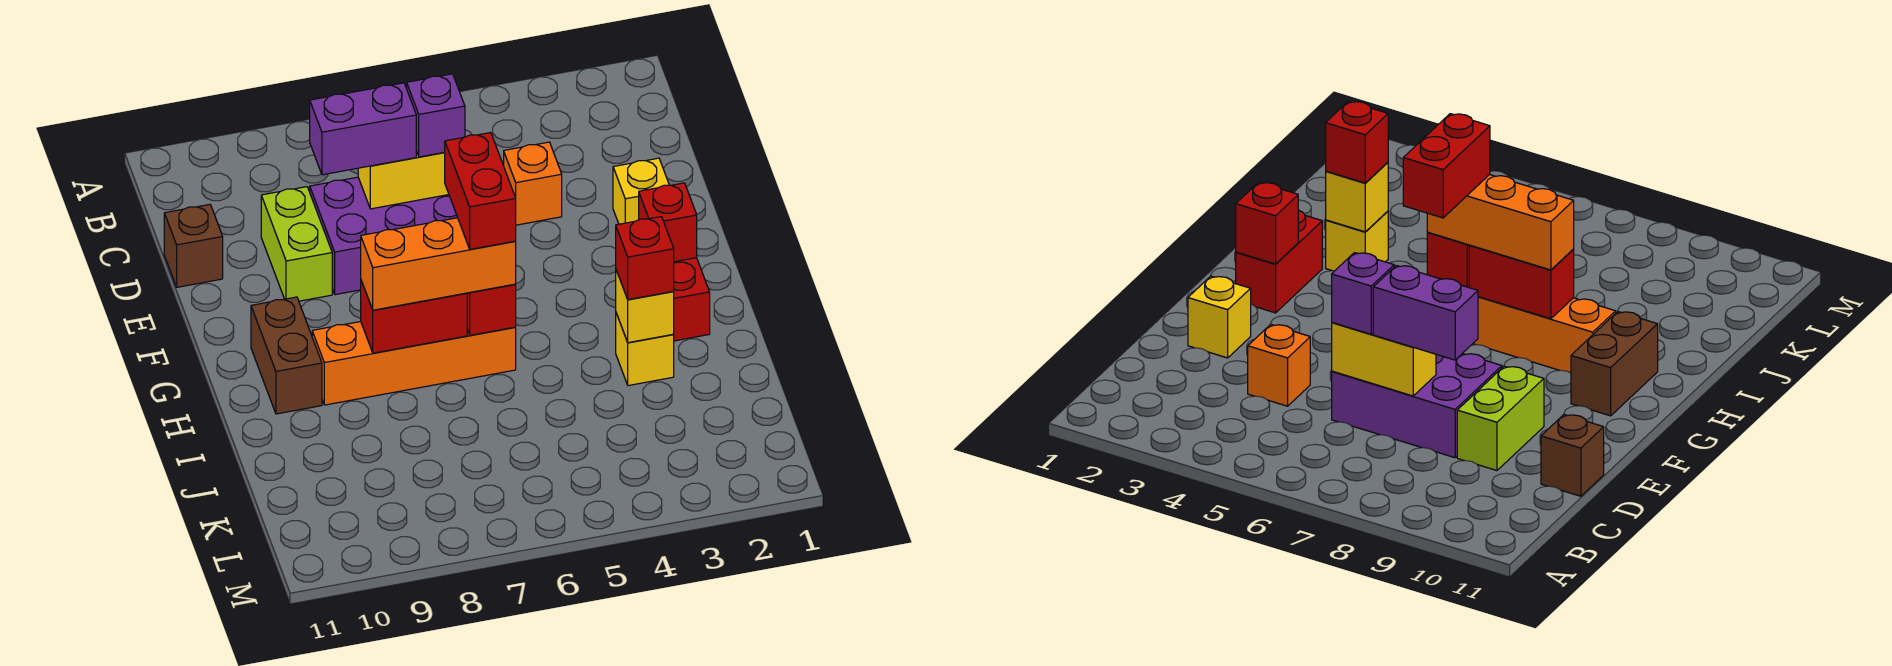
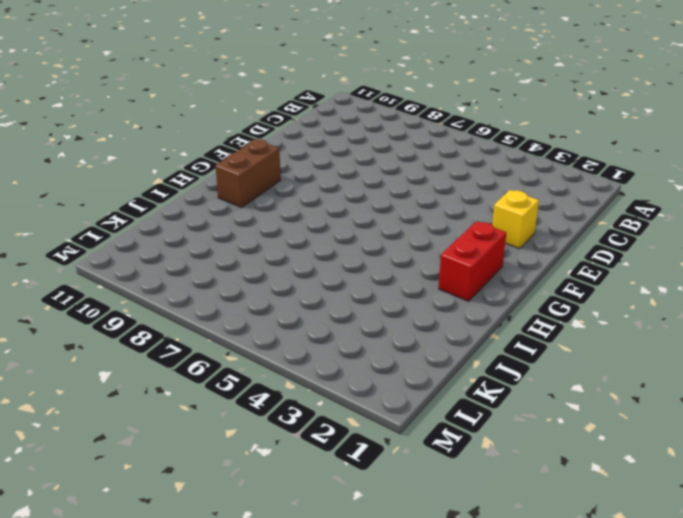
none -> orange 1x1 brick [504,142,562,225]
none -> purple 2x3 brick [310,177,457,295]
none -> lime 1x2 brick [261,187,332,301]

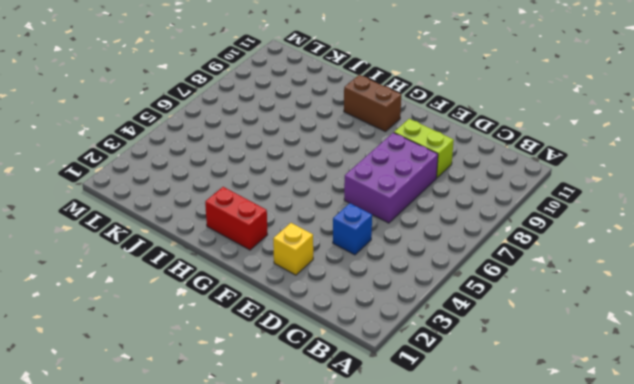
blue 1x1 brick [333,203,372,255] -> orange 1x1 brick [504,142,562,225]
none -> brown 1x1 brick [164,204,223,287]
none -> orange 1x4 brick [312,322,516,405]
none -> yellow 1x1 brick [616,313,674,386]

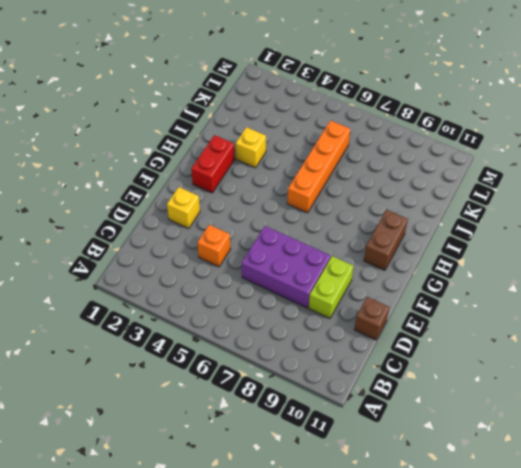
orange 1x4 brick [287,120,350,213] -> orange 1x4 brick turned to [312,322,516,405]
none -> yellow 1x2 brick [358,151,449,209]
none -> red 1x1 brick [639,183,697,262]
none -> red 1x1 brick [467,284,516,335]

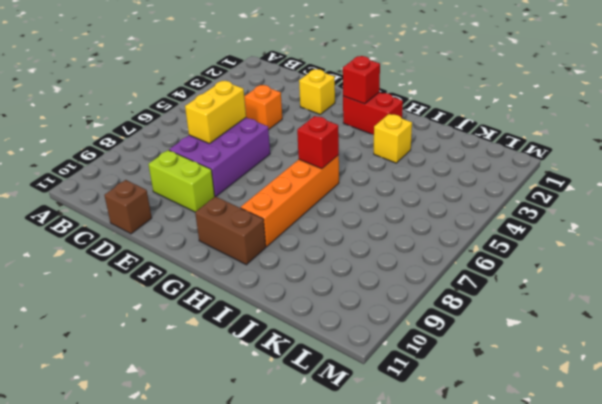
none -> red 1x2 brick [361,281,467,353]
none -> yellow 1x1 brick [616,270,674,343]
none -> purple 1x1 brick [407,74,465,157]

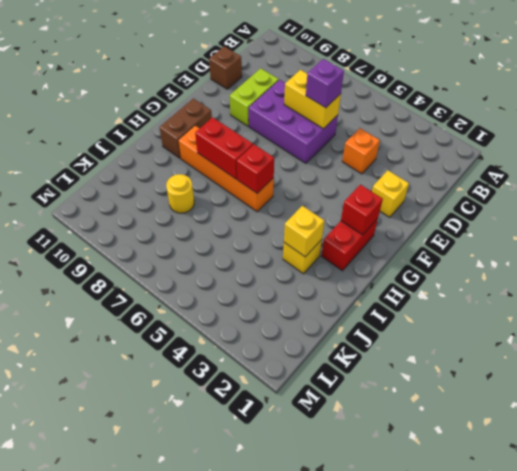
yellow 1x1 round brick [166,174,194,213] -> none
none -> purple 1x2 brick [310,83,416,175]
none -> orange 1x3 brick [361,218,516,310]
none -> red 1x1 brick [616,217,674,300]

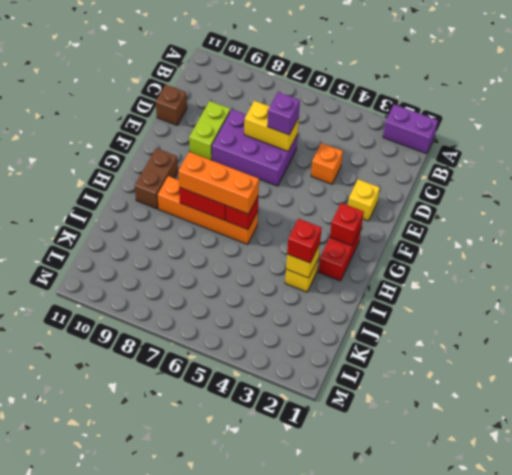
purple 1x2 brick [383,104,438,154] -> purple 1x2 brick moved to [310,83,416,175]
none -> red 1x2 brick [445,133,516,249]

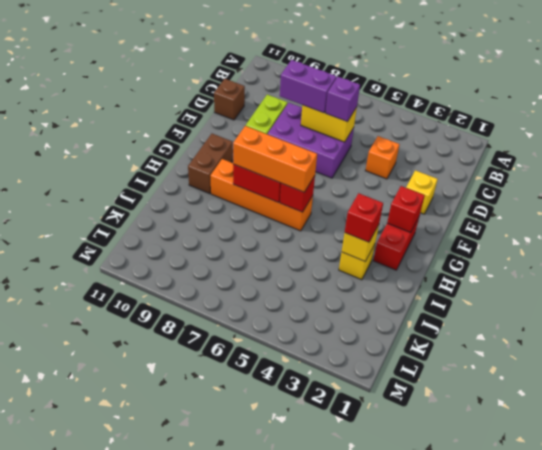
none -> red 1x2 brick [445,133,516,249]

